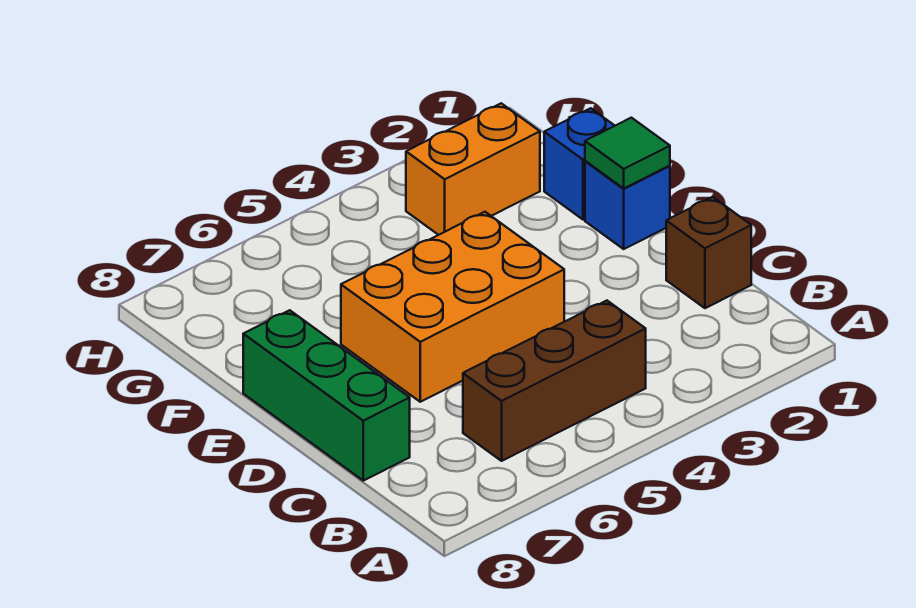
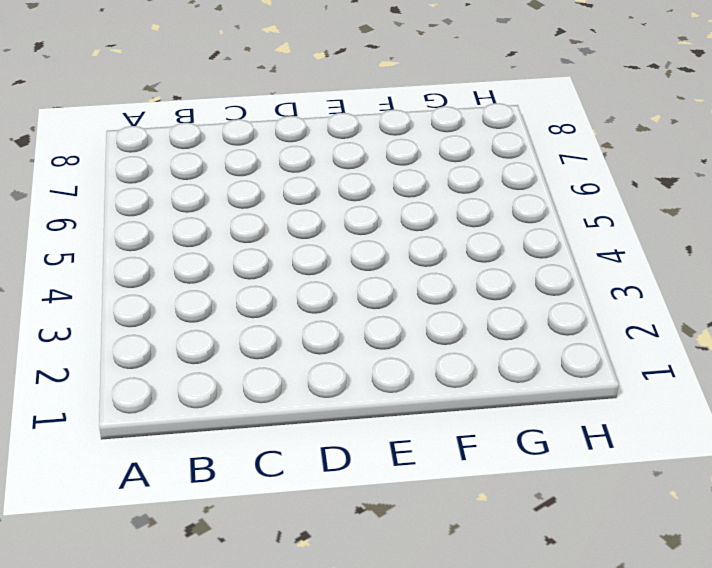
none -> brown 1x3 brick [463,301,646,461]
none -> brown 1x1 brick [666,197,751,308]

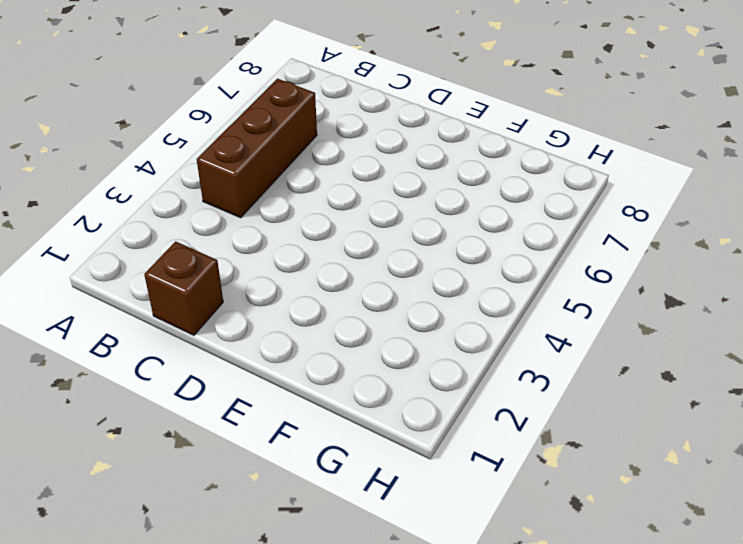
none -> green 1x3 brick [243,310,410,481]
none -> orange 2x3 brick [341,212,564,402]

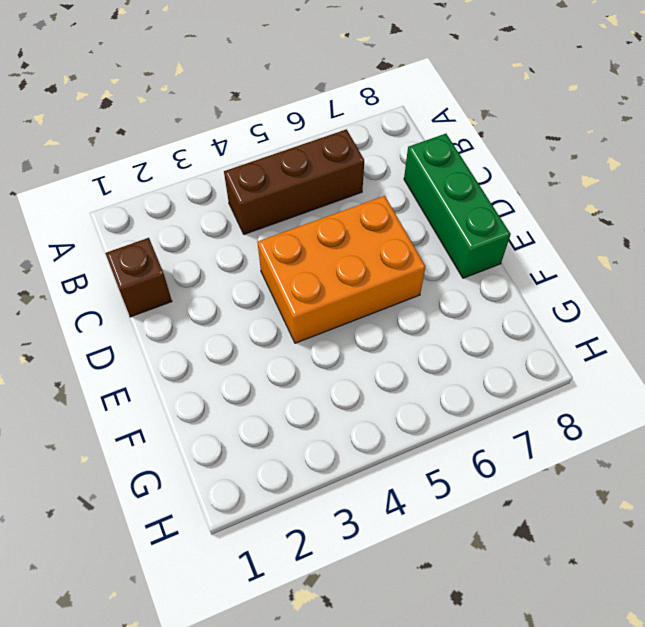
none -> blue 1x1 brick [585,161,670,249]
none -> blue 1x1 brick [544,108,615,220]

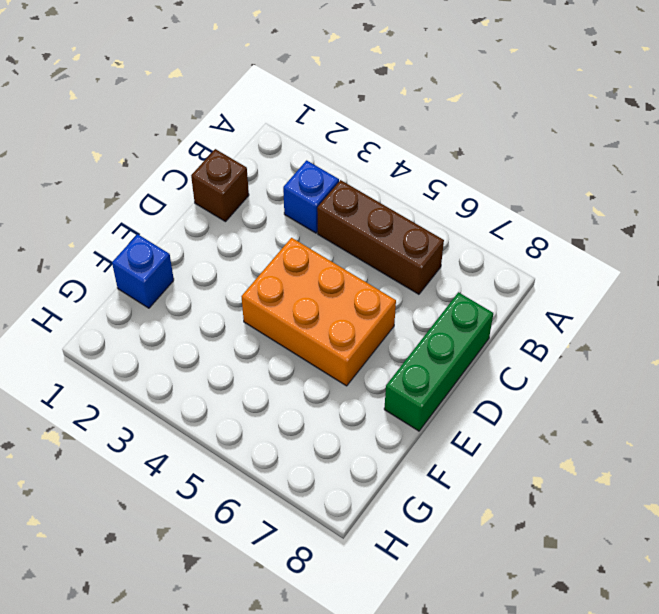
blue 1x1 brick [283,160,339,233] -> blue 1x1 brick moved to [585,161,670,249]
none -> orange 1x2 brick [406,103,540,235]
none -> green 1x1 tile [585,118,670,188]

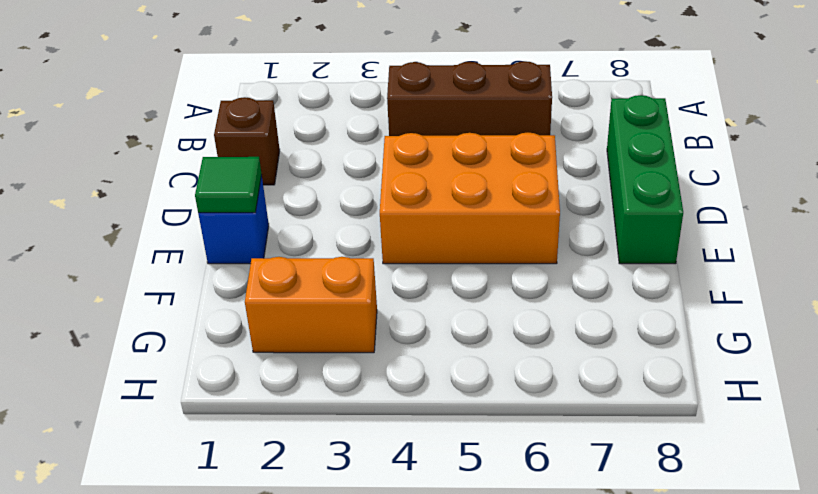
none -> blue 1x1 brick [544,108,615,220]

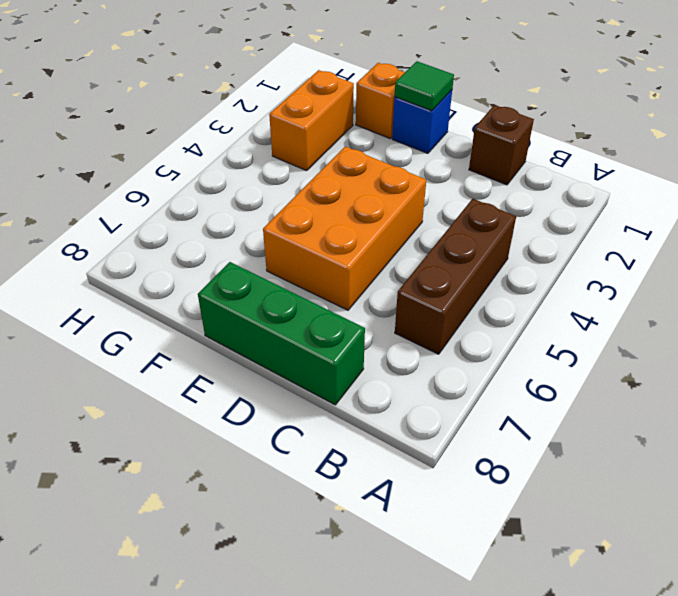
orange 1x1 brick [356,63,405,138] -> blue 1x1 brick [544,108,615,220]

